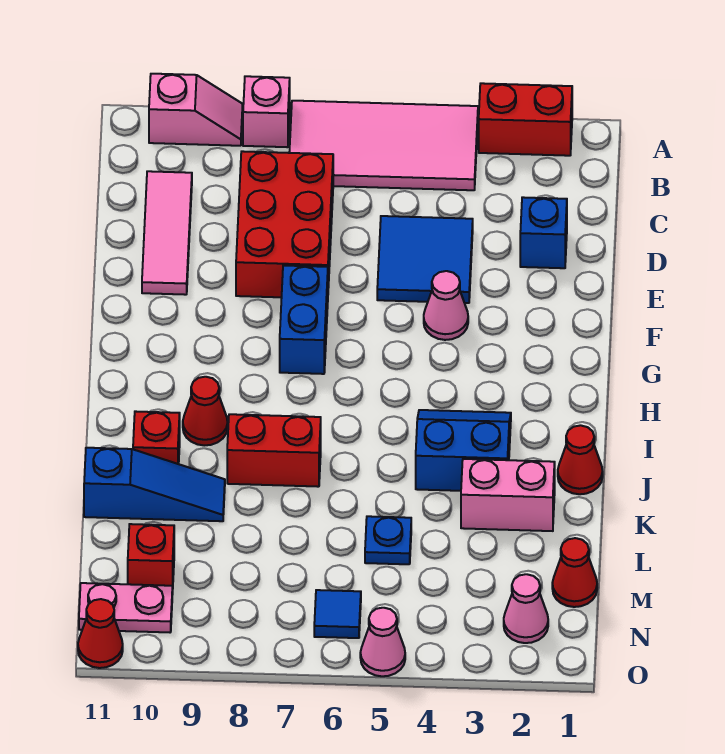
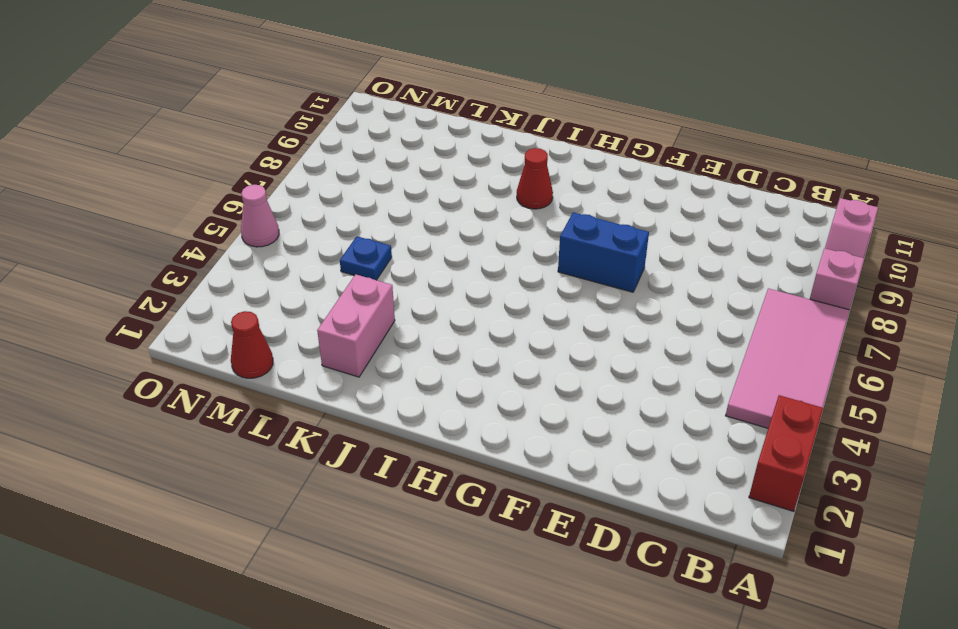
none -> red 2x3 brick [236,151,333,297]
none -> pink 1x3 tile [142,171,192,295]
none -> blue 1x1 brick [520,197,567,268]

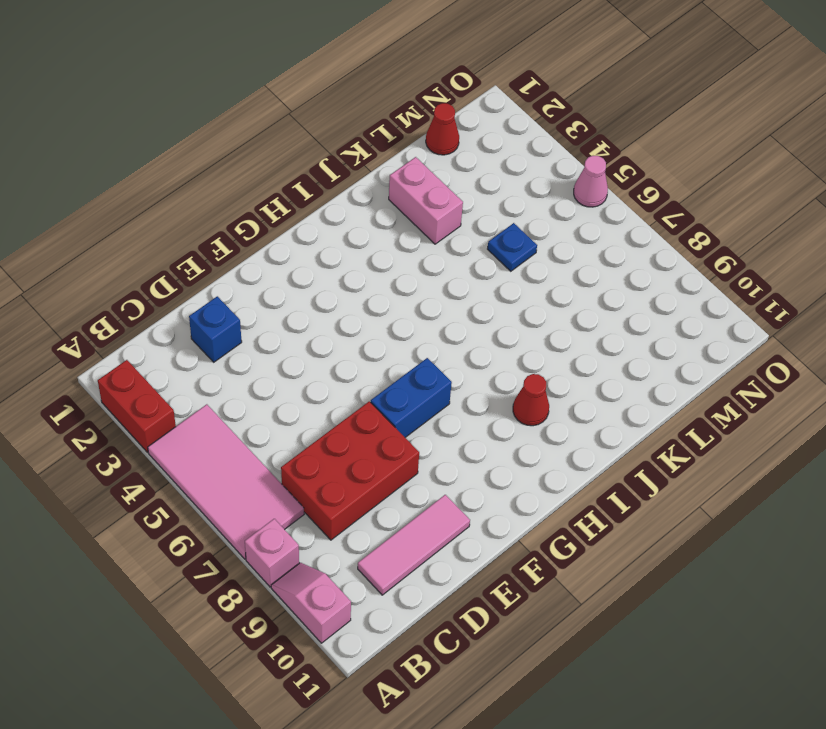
none -> blue 2x2 tile [377,216,473,303]
none -> pink 1x1 cone [424,271,468,340]
none -> blue 2x2 slope [416,410,511,491]

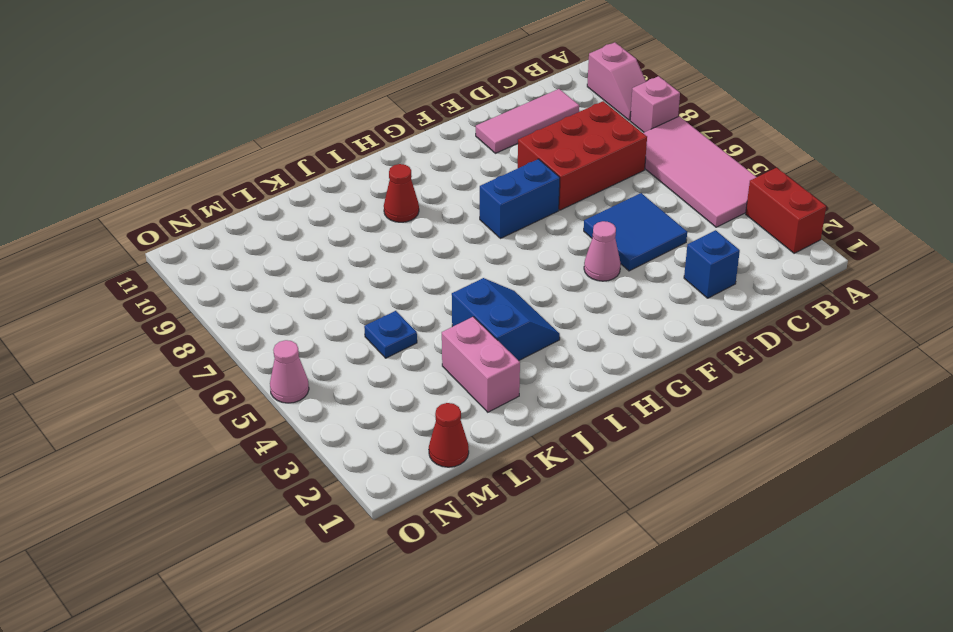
none -> red 1x1 cone [558,425,603,494]
none -> red 1x2 brick [227,414,321,487]
none -> red 1x1 brick [133,411,180,464]

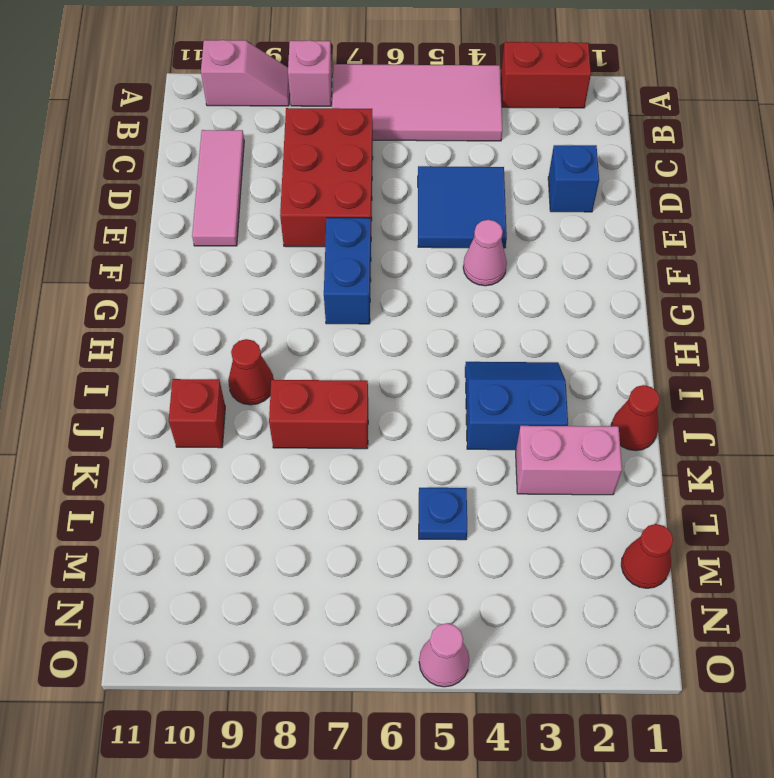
none -> blue 1x3 slope [84,448,225,521]
none -> red 1x1 brick [128,524,174,595]
none -> pink 1x1 cone [504,574,548,643]

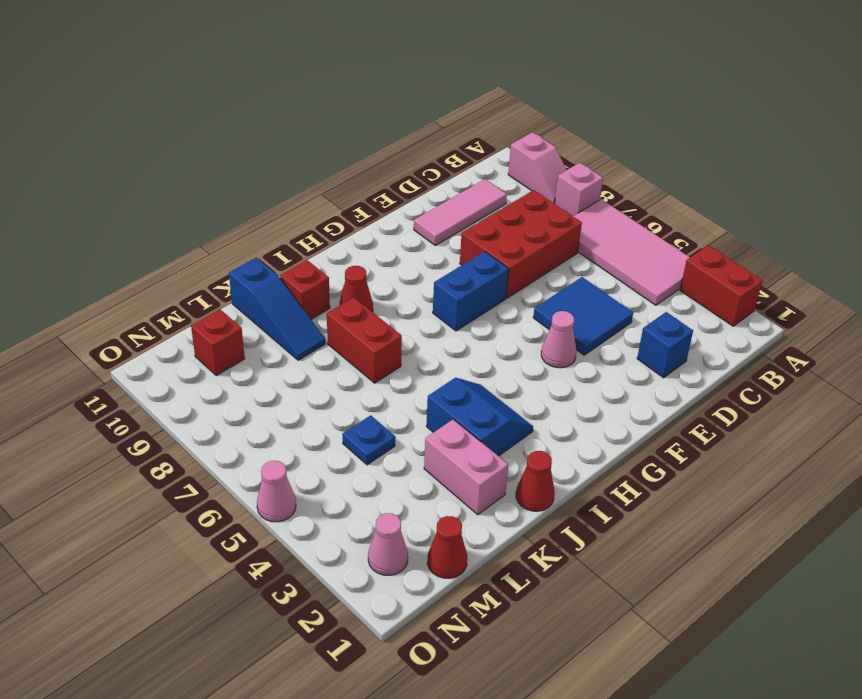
none -> blue 1x1 tile [314,590,361,638]
none -> pink 1x2 plate [79,583,172,632]
none -> red 1x1 cone [78,599,123,668]

